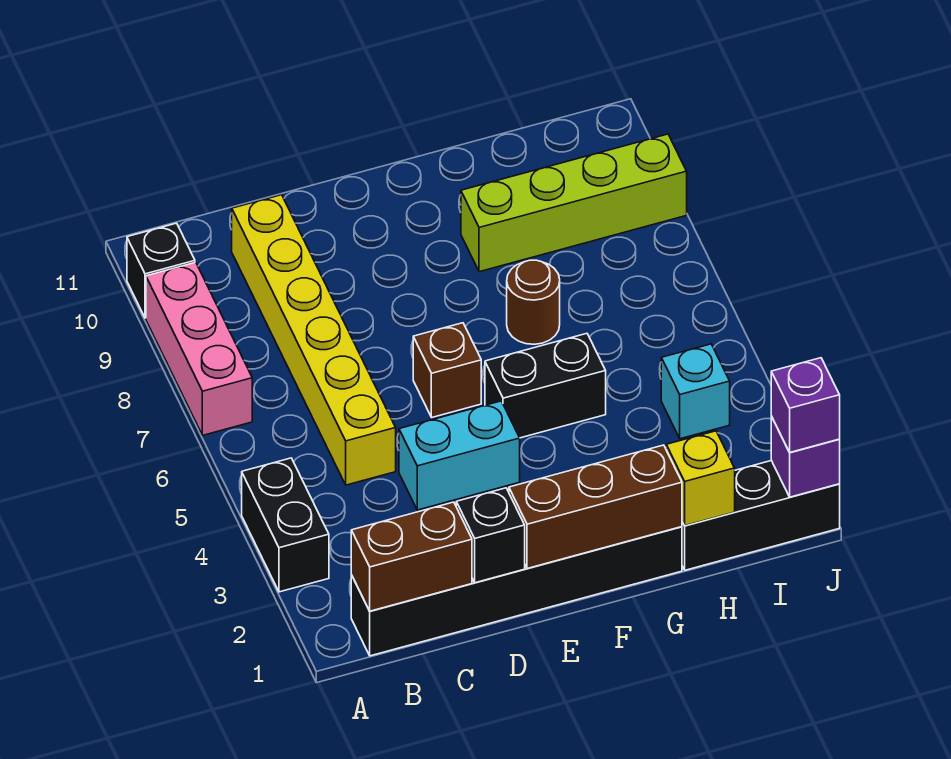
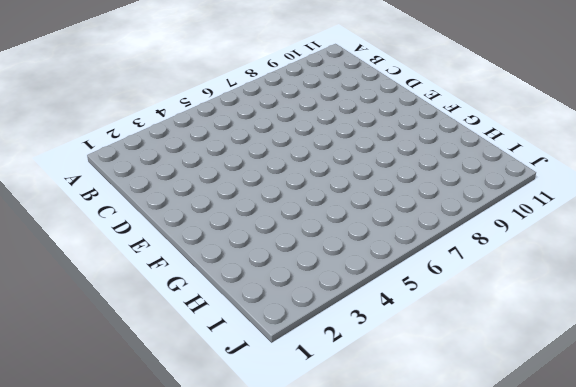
none -> black 1x2 brick [242,458,329,592]
none -> pink 1x3 brick [146,262,252,435]
none -> black 1x1 brick [127,223,195,318]

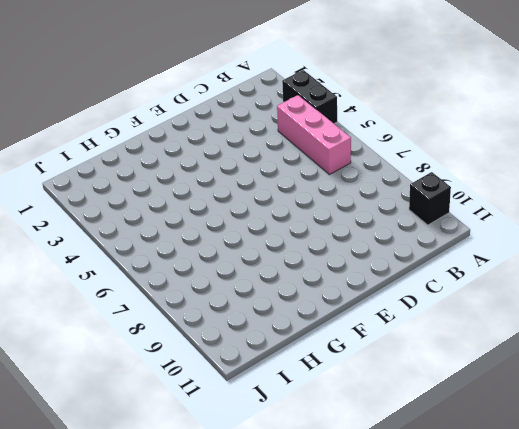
pink 1x3 brick [277,95,351,175] -> pink 1x3 brick moved to [146,262,252,435]
none -> black 1x6 brick [351,527,682,656]
none -> yellow 1x6 brick [232,195,396,485]
none -> cyan 1x2 brick [399,401,520,510]

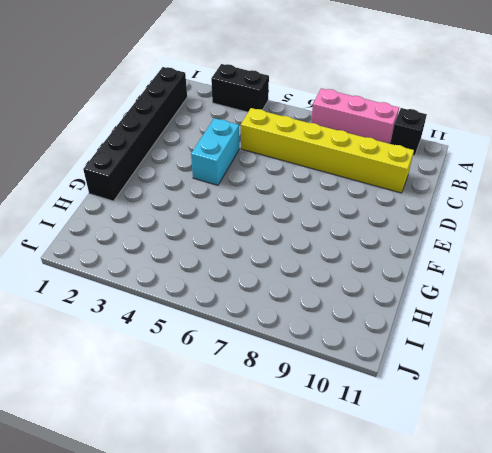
none -> brown 1x1 brick [413,323,481,417]
none -> black 1x2 brick [485,333,606,438]
none -> brown 1x1 round brick [507,260,560,344]

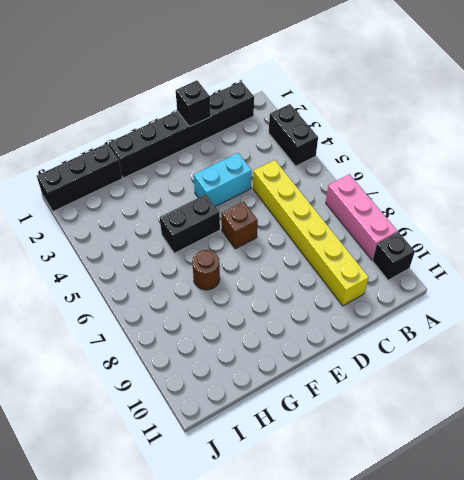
none -> lime 1x4 brick [461,134,687,272]
none -> cyan 1x1 brick [661,344,730,439]
none -> brown 1x2 brick [351,502,472,611]

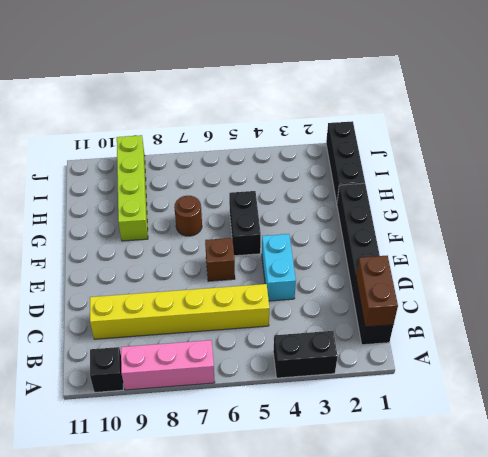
none -> cyan 1x1 brick [661,344,730,439]
none -> black 1x1 brick [456,488,525,583]
none -> brown 1x3 brick [509,445,682,569]

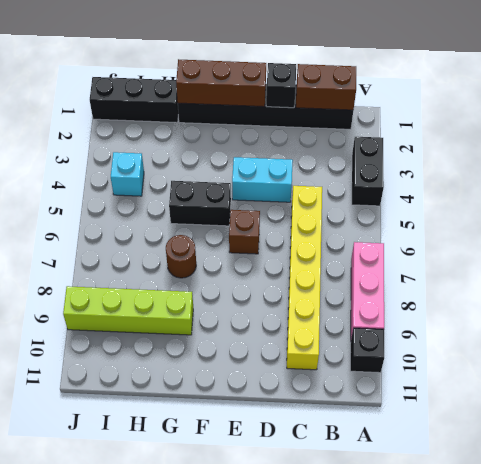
none -> yellow 1x1 brick [666,431,735,526]
none -> purple 1x1 brick [771,416,840,497]
none -> purple 1x1 brick [771,358,840,452]

